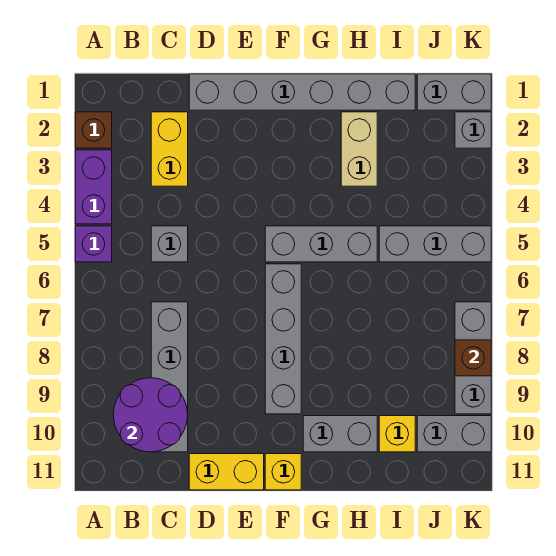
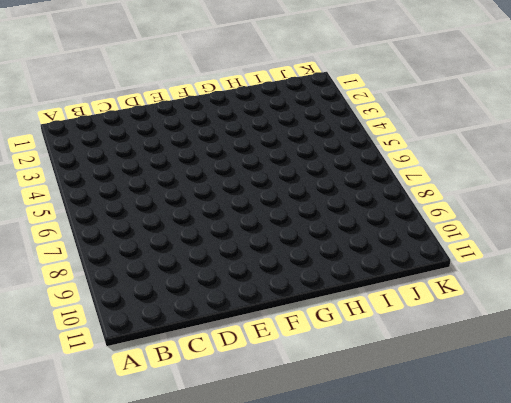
none -> brown 1x1 brick [75,112,112,148]
none -> purple 1x2 brick [75,150,112,224]
none -> purple 1x1 brick [75,226,112,262]

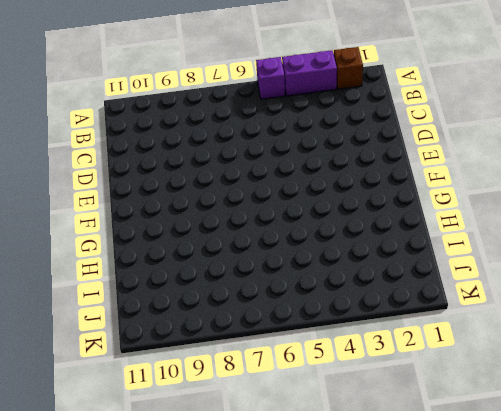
none -> yellow 1x2 brick [151,112,188,186]
none -> grey 1x1 brick [151,226,188,262]
none -> grey 1x4 brick [151,302,188,452]

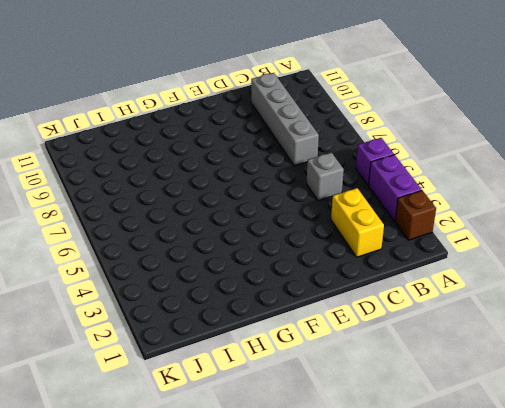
none -> grey 1x6 brick [189,74,415,110]
none -> yellow 1x2 brick [189,454,264,490]
none -> grey 1x3 brick [265,226,377,262]

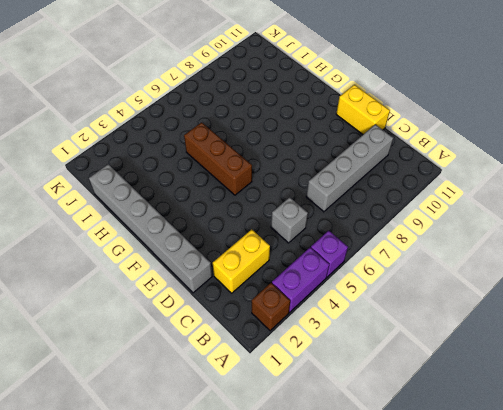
brown 1x3 brick [184,122,252,195] -> grey 1x3 brick [265,226,377,262]
none -> grey 1x4 brick [265,264,301,414]
none -> yellow 1x1 brick [265,454,301,490]
none -> grey 1x2 brick [303,416,377,452]

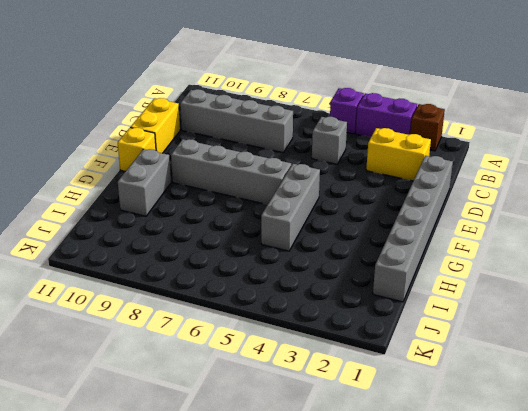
none -> tan 1x2 brick [341,112,377,186]
none -> grey 1x3 brick [379,226,491,262]
none -> yellow 1x1 brick [379,416,415,452]

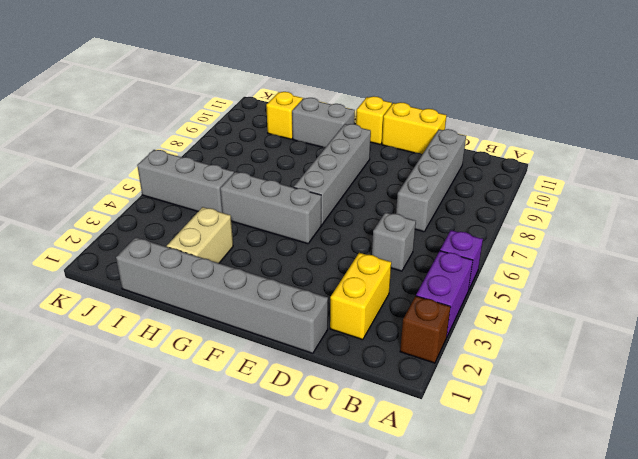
none -> grey 1x2 brick [417,74,491,110]
none -> grey 1x2 brick [417,416,491,452]
none -> grey 1x1 brick [455,112,491,148]

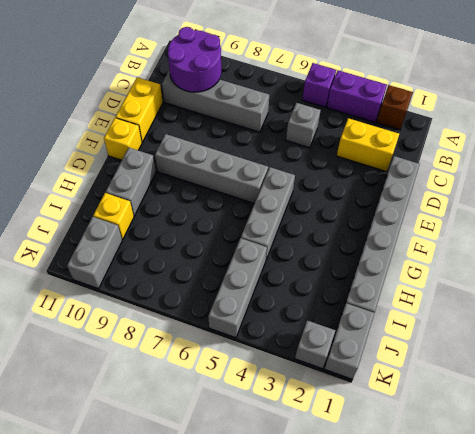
none -> tan 1x2 brick [341,112,377,186]
none -> grey 1x3 brick [455,302,491,414]
none -> brown 1x1 brick [455,340,491,376]

